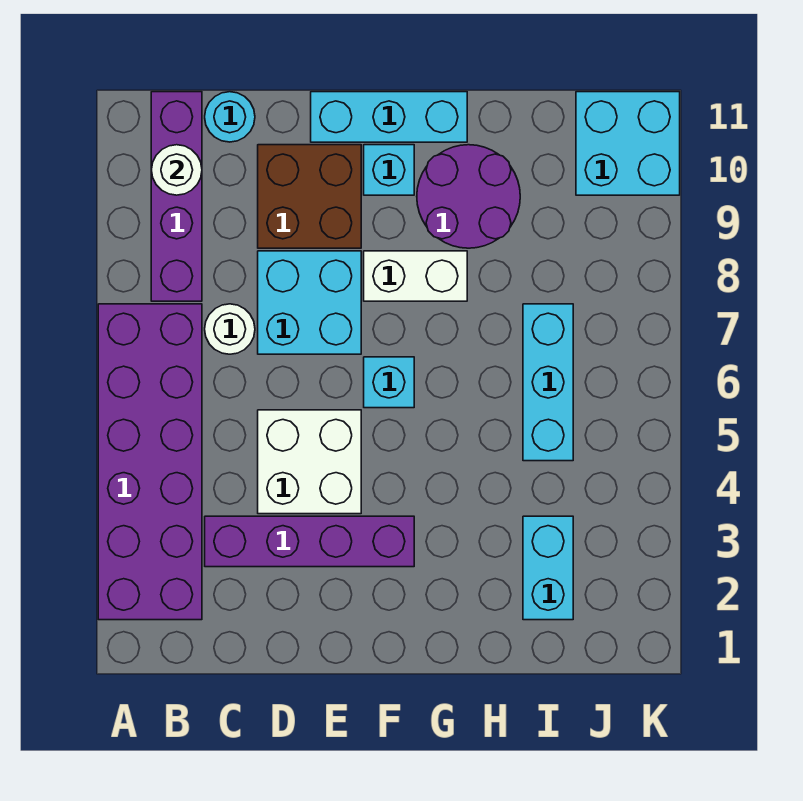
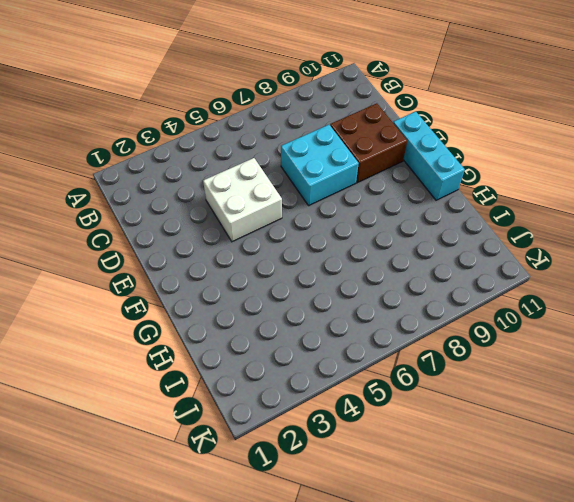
none -> purple 2x6 brick [98,304,202,620]
none -> purple 1x4 brick [151,92,202,301]
none -> purple 1x4 brick [205,516,414,567]

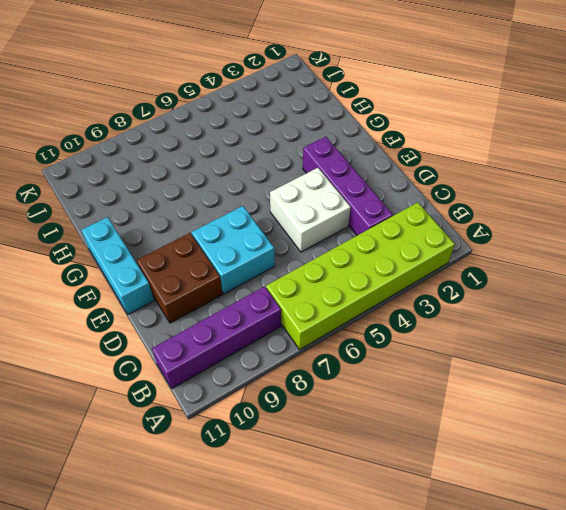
lime 2x6 brick [266,202,455,350] -> purple 2x6 brick [98,304,202,620]
none -> white 1x1 round brick [205,304,255,354]
none -> cyan 1x1 round brick [205,92,255,142]
none -> cyan 1x1 brick [364,357,414,408]

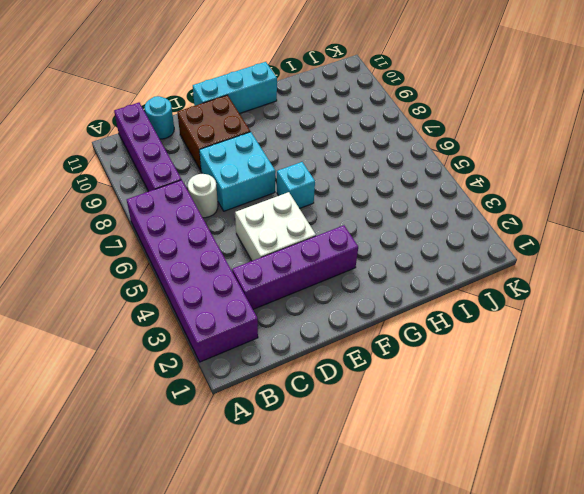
none -> white 1x2 brick [364,251,467,301]
none -> cyan 1x1 brick [364,145,414,195]
none -> purple 2x2 round brick [417,145,520,248]

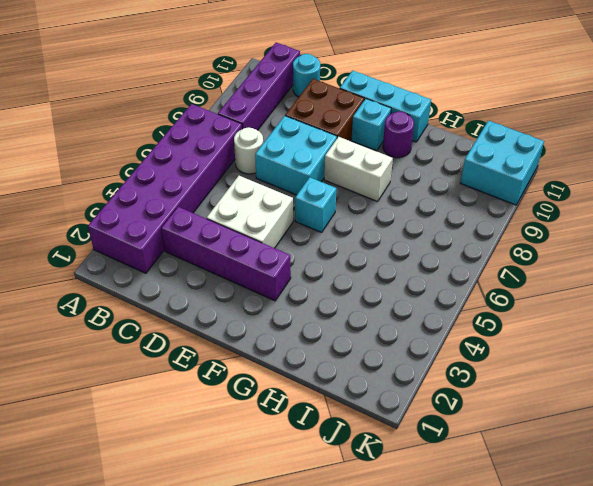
purple 1x1 round brick [383,111,414,158] -> purple 2x2 round brick [417,145,520,248]
none -> cyan 1x2 brick [523,516,573,620]
none -> cyan 1x3 brick [523,304,573,461]
none -> white 1x1 round brick [151,145,202,195]

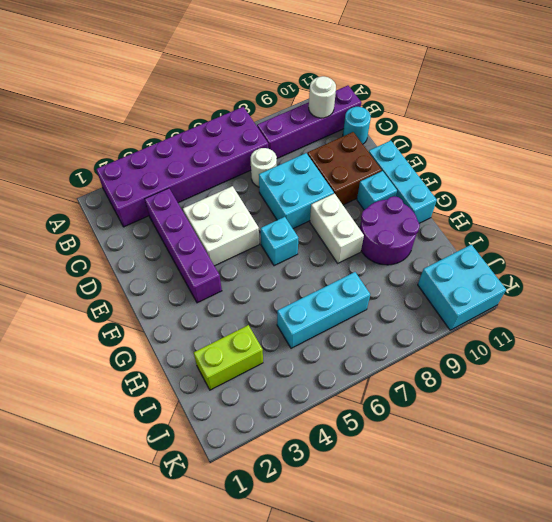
lime 1x2 brick [194,325,263,390] -> cyan 1x2 brick [523,516,573,620]

